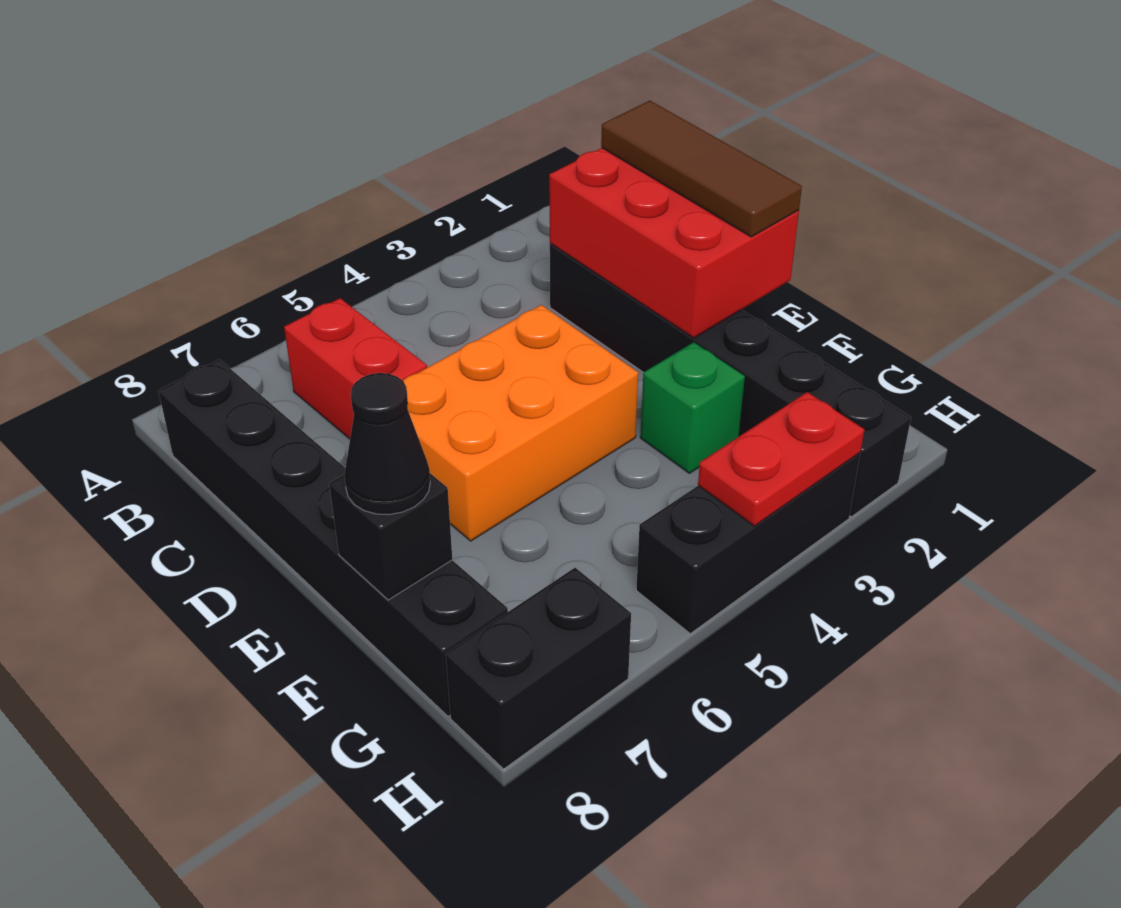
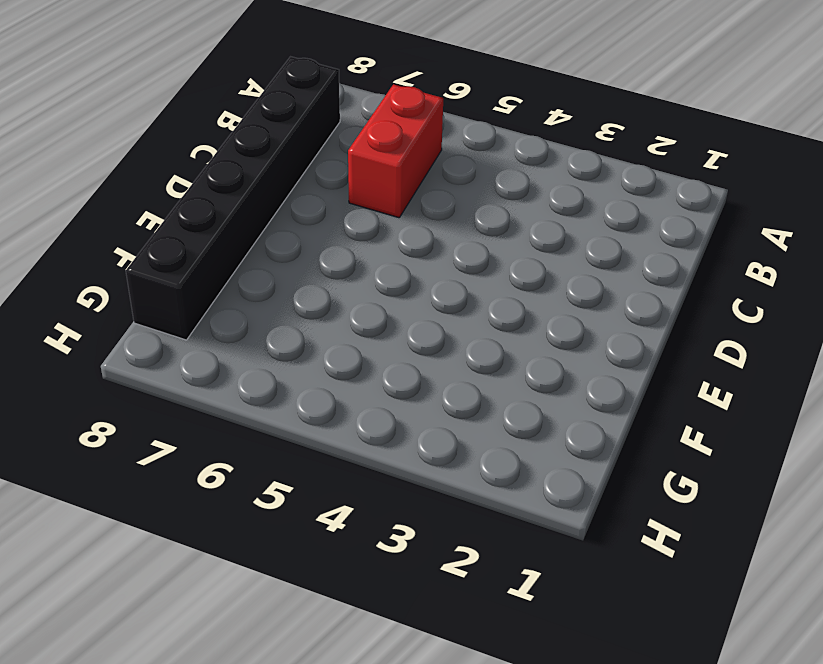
none -> black 1x6 brick [550,243,911,517]
none -> orange 2x3 brick [403,305,638,541]
none -> green 1x1 brick [640,342,745,473]

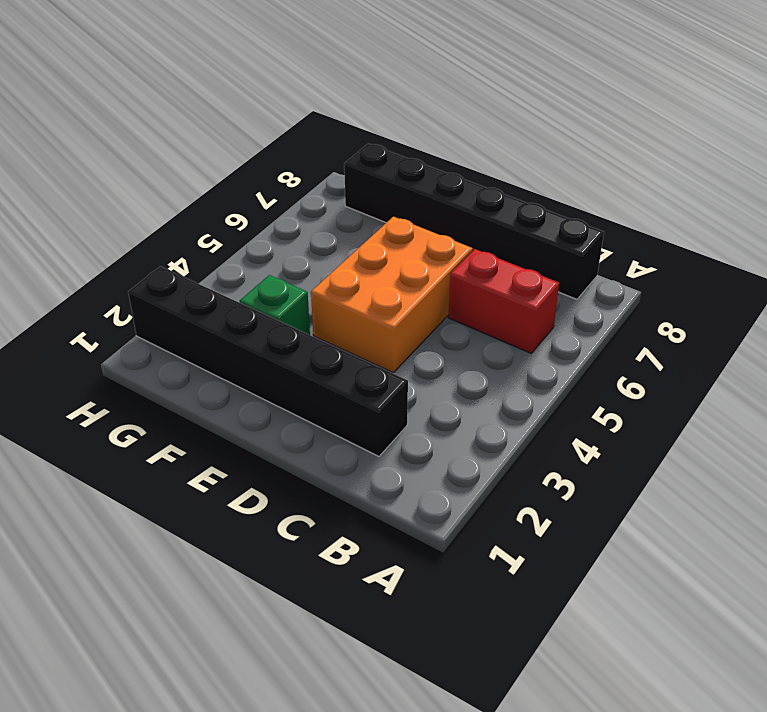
none -> black 1x3 brick [636,453,860,634]
none -> black 1x2 brick [446,568,631,769]
none -> red 2x3 brick [549,148,799,338]

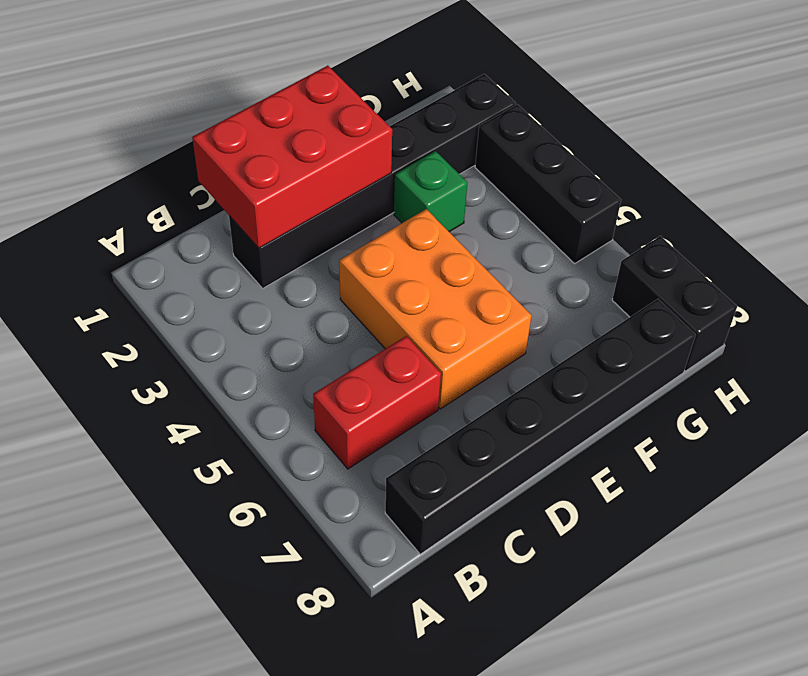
none -> black 1x1 brick [329,473,452,600]
none -> red 1x2 plate [698,392,864,526]
none -> brown 1x3 tile [601,101,802,237]

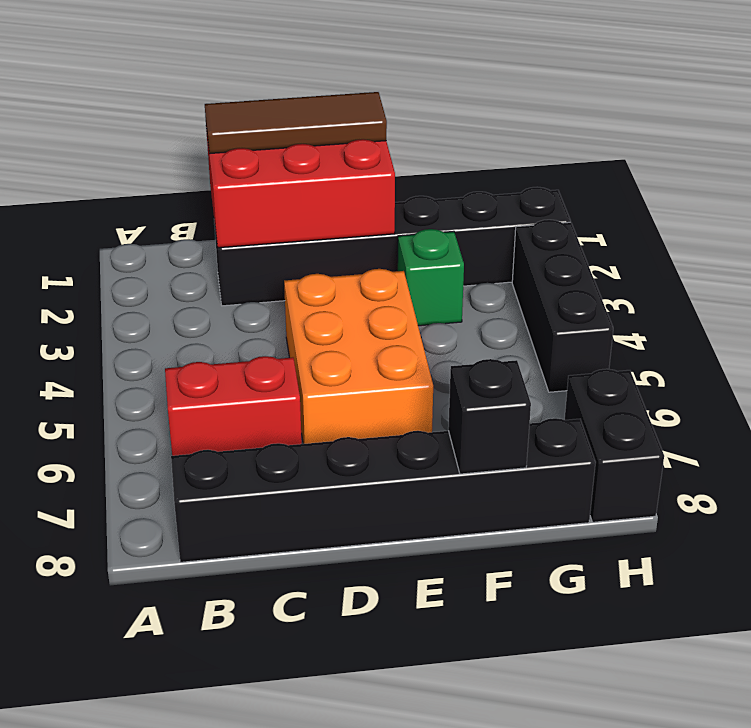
none -> red 1x2 plate [698,392,864,526]
none -> black 1x1 cone [344,373,430,515]

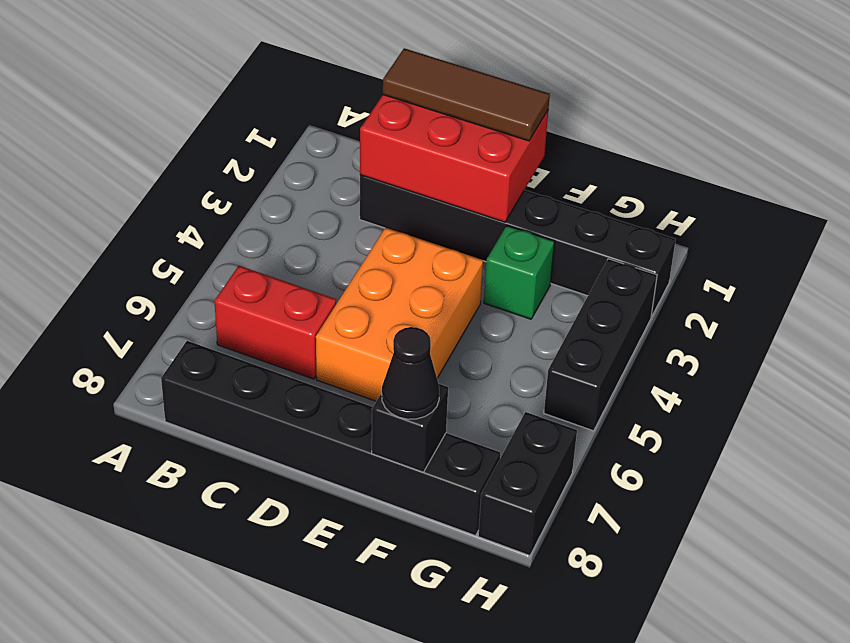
none -> red 1x2 plate [698,392,864,526]

